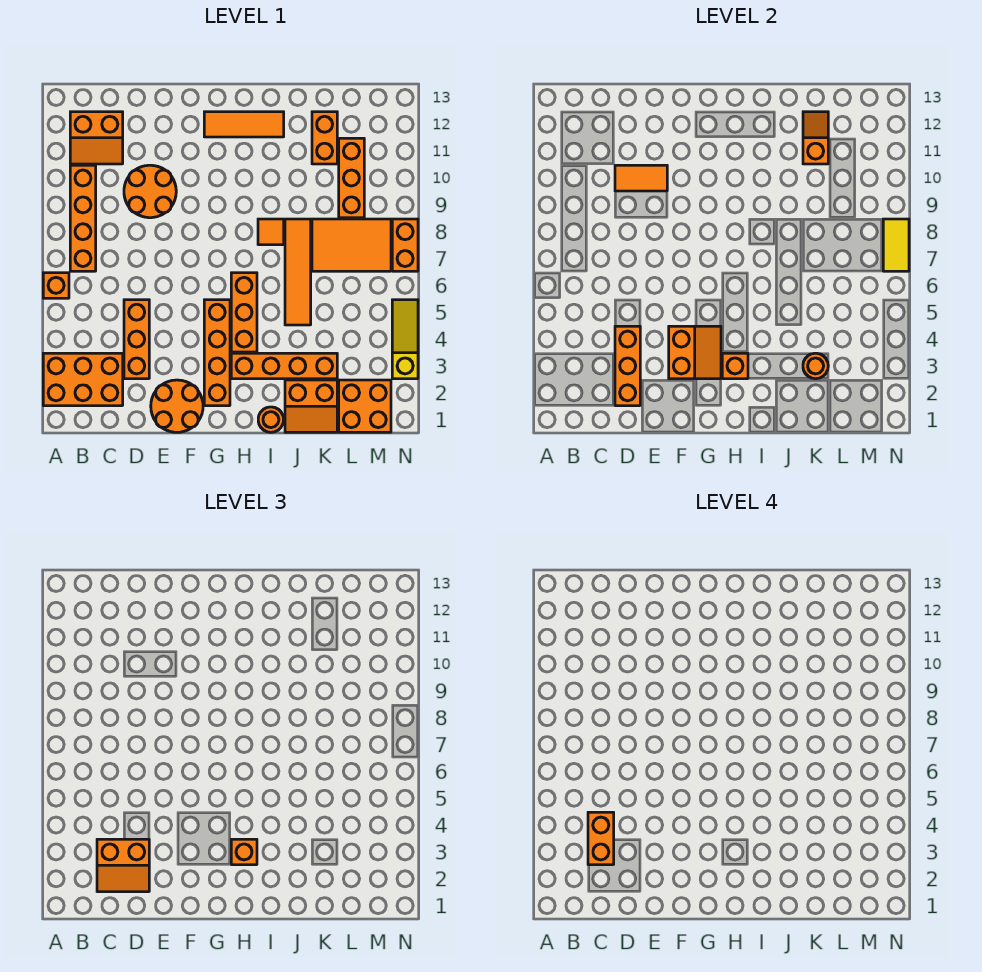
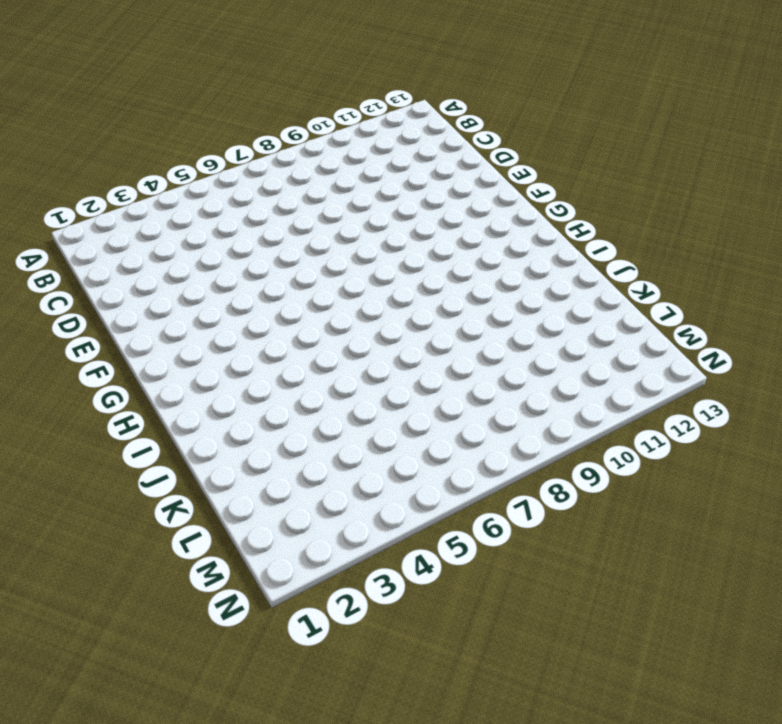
none -> orange 2x3 brick [43,353,123,406]
none -> orange 1x1 brick [43,273,69,298]
none -> orange 1x4 brick [70,165,96,271]
none -> orange 2x2 slope [70,112,123,164]

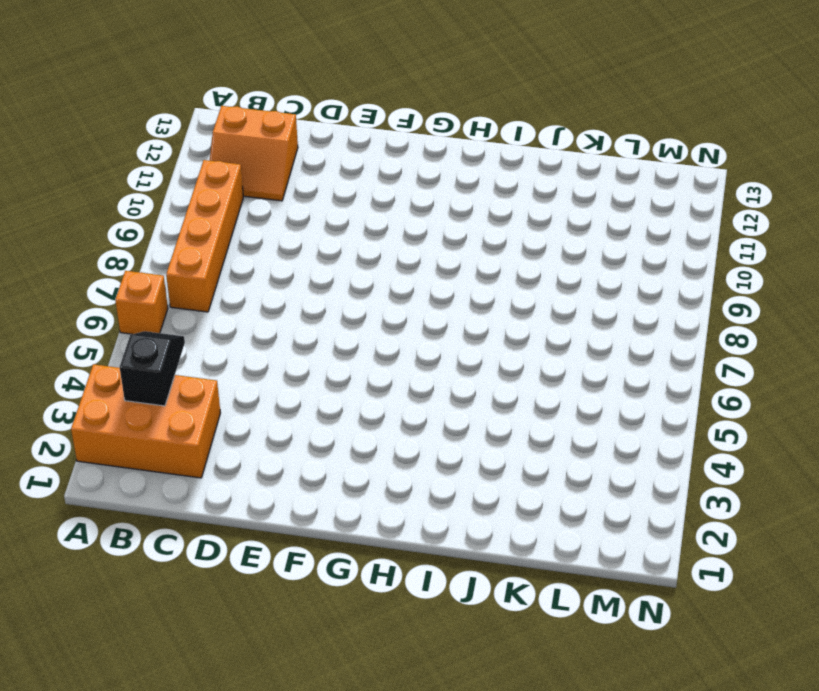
black 1x2 slope [120,331,185,406] -> none
none -> orange 1x3 brick [124,300,149,379]
none -> orange 2x2 round brick [124,165,176,218]
none -> orange 2x2 round brick [151,380,203,432]
none -> orange 1x4 brick [204,300,230,406]

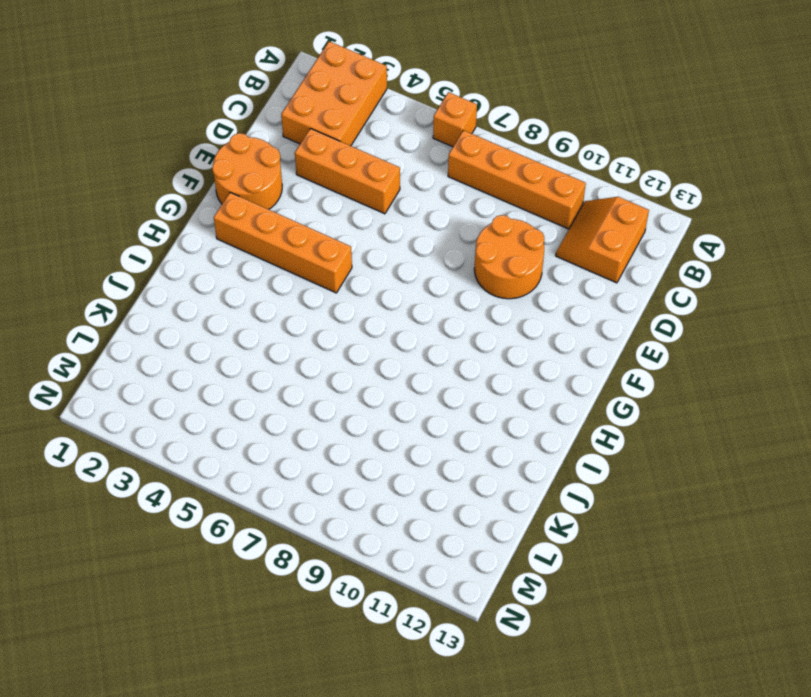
none -> orange 1x3 tile [204,112,284,137]
none -> orange 1x4 brick [231,353,337,379]
none -> orange 1x3 brick [231,273,257,352]
none -> orange 1x1 round brick [258,407,284,432]

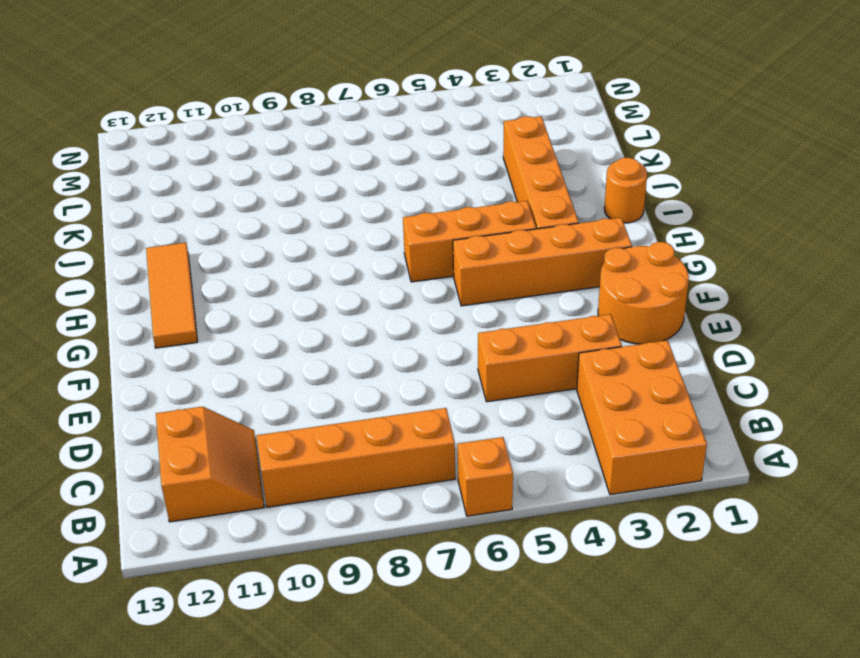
none -> orange 2x2 round brick [124,165,176,218]
none -> orange 1x1 tile [258,219,284,245]
none -> orange 2x2 slope [285,380,337,432]
none -> orange 1x4 tile [285,219,311,325]

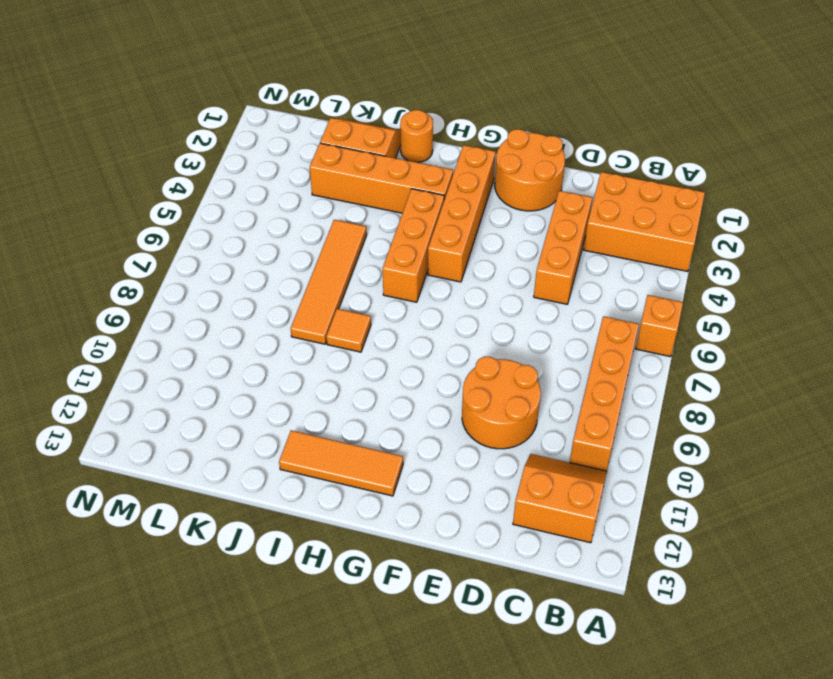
none -> orange 2x3 tile [312,219,391,271]
none -> orange 1x2 brick [312,112,337,164]
none -> orange 2x2 brick [339,380,391,432]
none -> orange 1x3 brick [339,138,364,218]

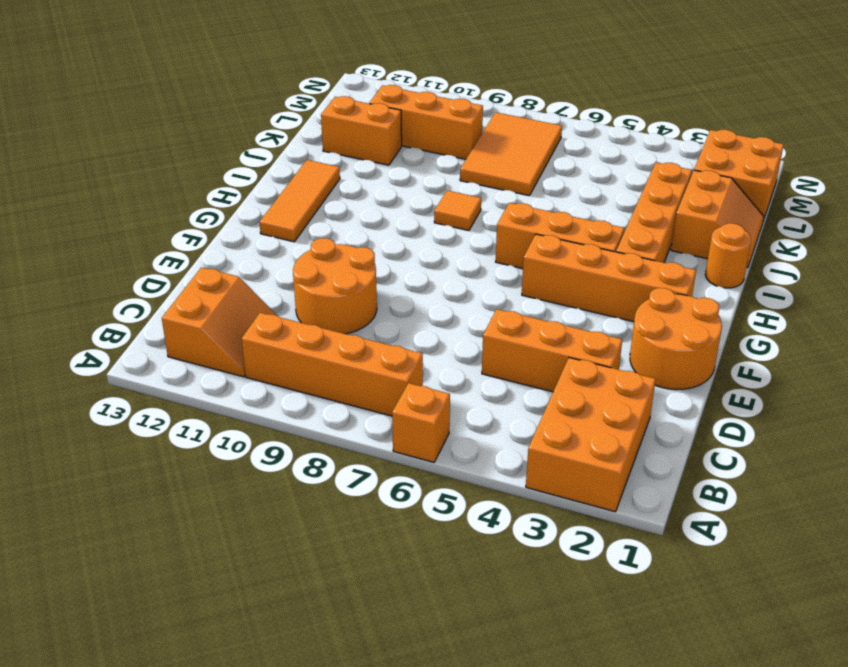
none -> orange 1x4 tile [285,219,311,325]
none -> yellow 1x3 slope [392,300,418,379]
none -> orange 1x2 brick [392,219,418,271]
none -> orange 1x3 brick [615,326,640,406]

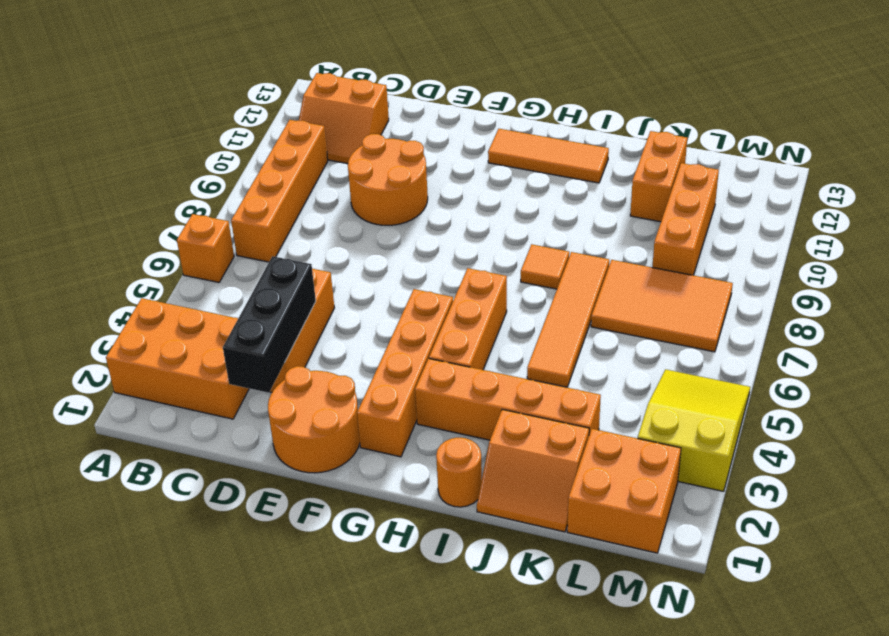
black 1x3 brick [223,256,316,393] -> orange 1x3 brick [615,326,640,406]
yellow 2x3 slope [638,369,750,491] -> yellow 1x3 slope [392,300,418,379]
none -> orange 1x2 brick [392,219,418,271]
none -> orange 1x2 tile [615,165,667,191]
none -> orange 2x2 slope [669,326,721,379]
none -> orange 1x1 brick [722,353,748,379]

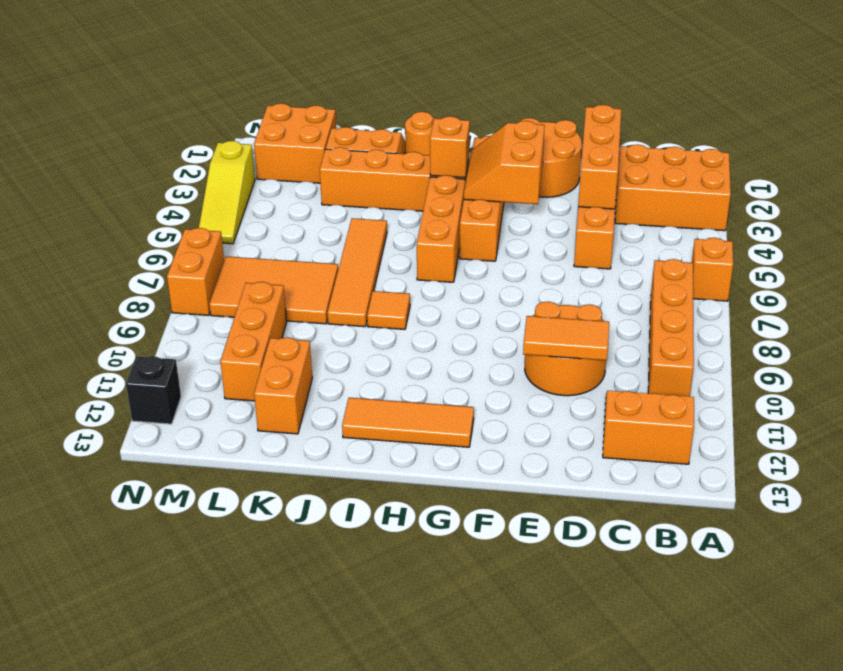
black 1x1 brick [126,356,181,424] -> none
none -> orange 1x1 round brick [803,353,828,379]
none -> orange 1x2 slope [803,112,828,164]
none -> yellow 1x2 tile [883,219,909,271]
none -> orange 2x2 slope [97,839,149,892]

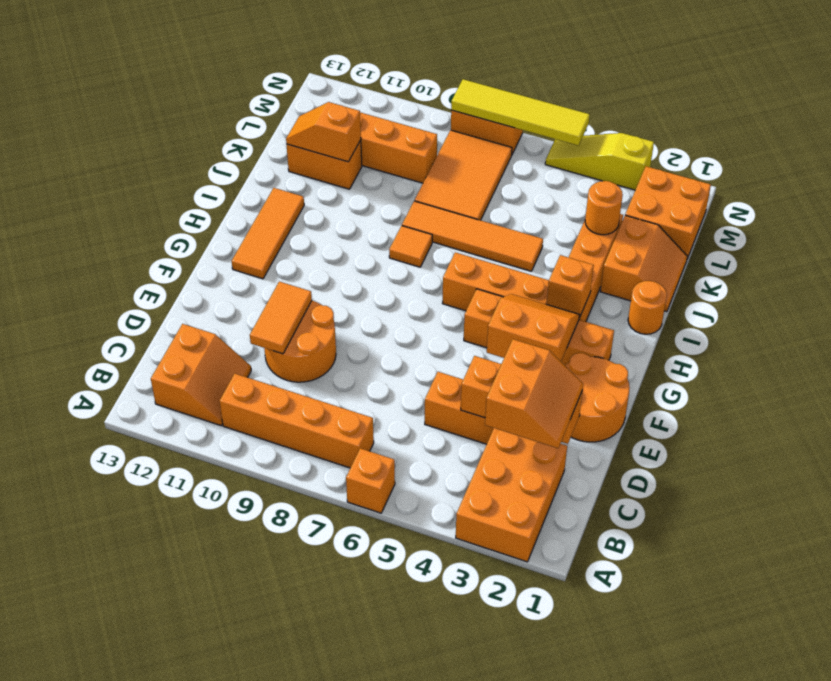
yellow 1x4 tile [451,79,590,145] -> yellow 1x2 tile [883,219,909,271]
none -> orange 1x1 brick [231,839,257,865]
none -> orange 1x2 brick [588,812,614,865]

